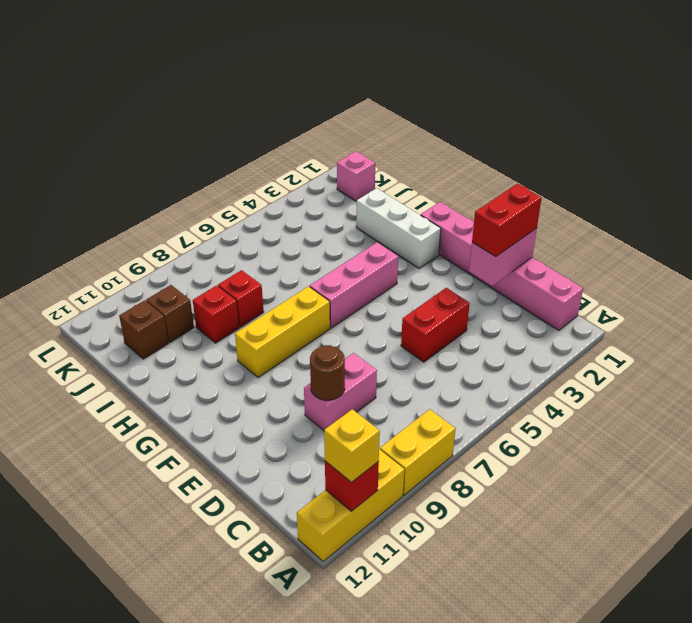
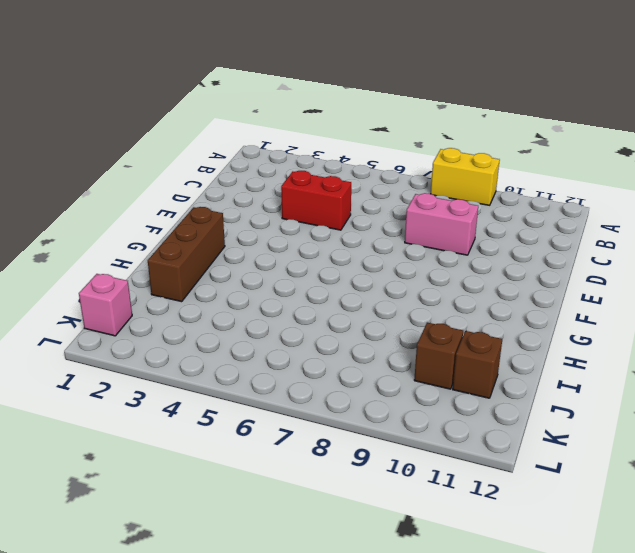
brown 1x3 brick [148,207,225,302] -> white 1x3 brick [356,188,441,268]
none -> yellow 1x3 brick [297,449,405,562]
none -> pink 1x6 brick [421,202,583,330]
none -> pink 1x3 brick [310,242,398,328]

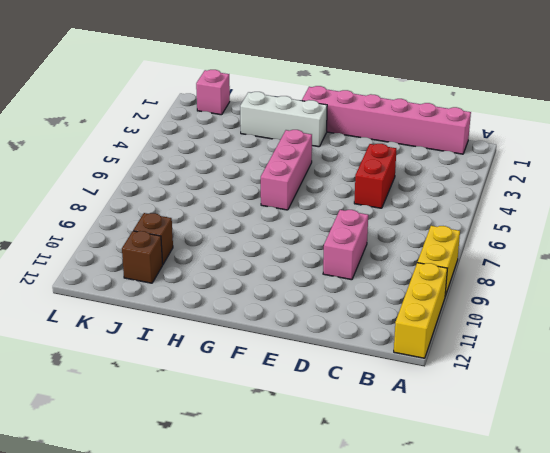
none -> yellow 1x3 brick [235,286,330,377]
none -> red 1x1 brick [218,270,264,327]
none -> red 1x1 brick [193,285,239,343]

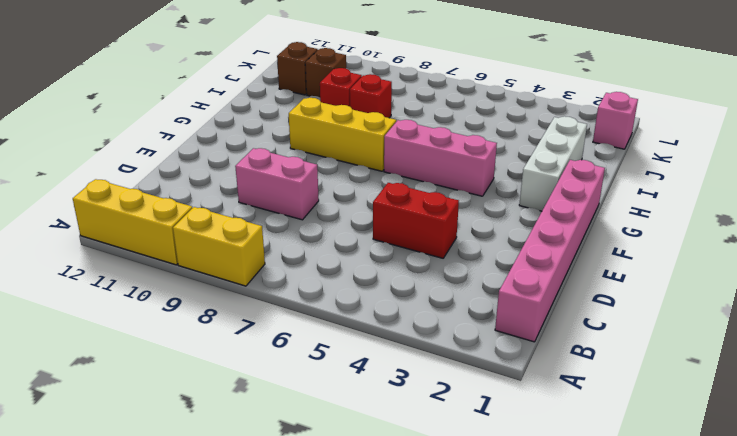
none -> red 1x1 brick [325,461,379,511]
none -> pink 1x2 brick [469,228,537,286]
none -> brown 1x1 round brick [310,345,345,400]

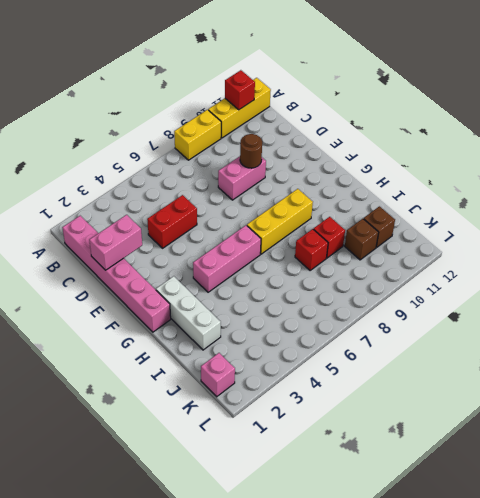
none -> yellow 1x1 brick [324,409,380,482]
none -> red 1x2 brick [472,184,541,257]

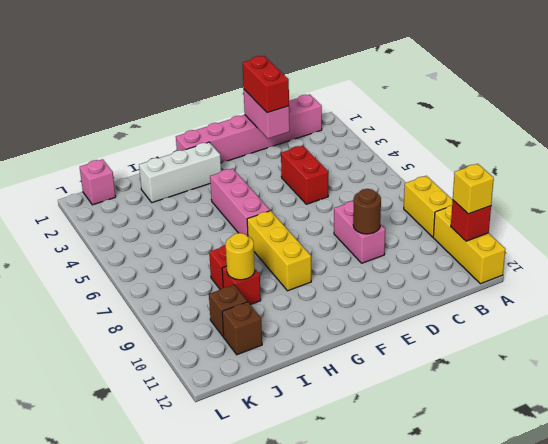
yellow 1x1 round brick [226,233,255,280] -> none

